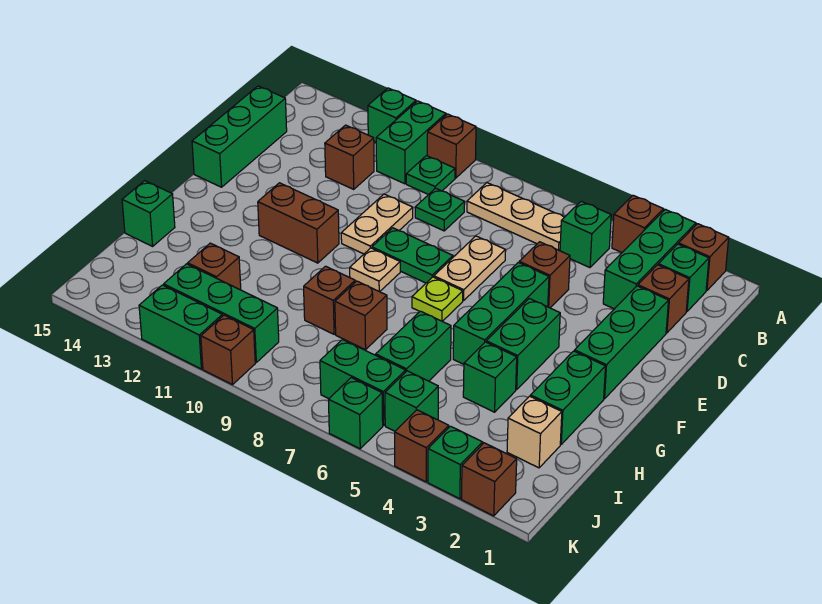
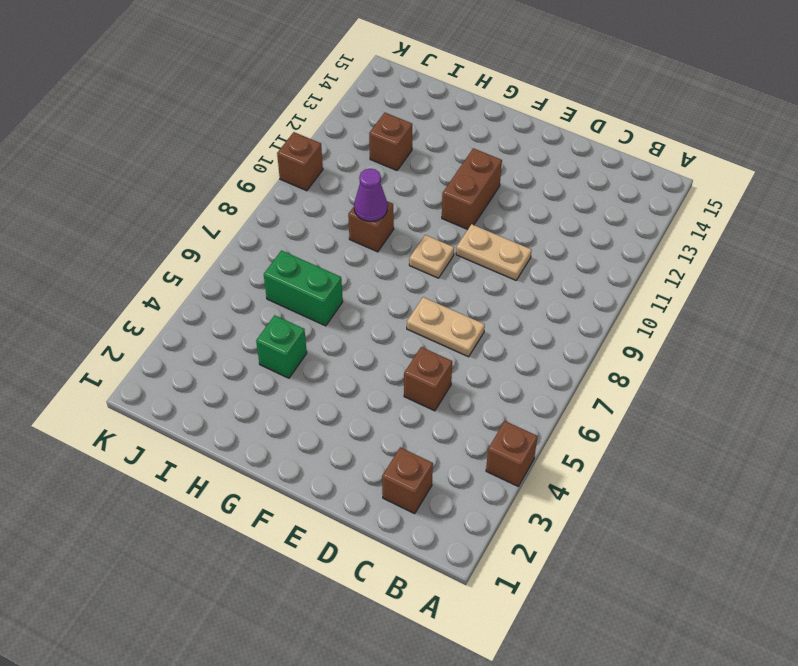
purple 1x1 cone [354,169,387,221] -> none
none -> brown 1x1 brick [679,224,729,291]
none -> green 1x3 brick [603,209,696,309]
none -> brown 1x1 brick [427,114,476,178]
none -> green 1x2 brick [376,101,446,184]

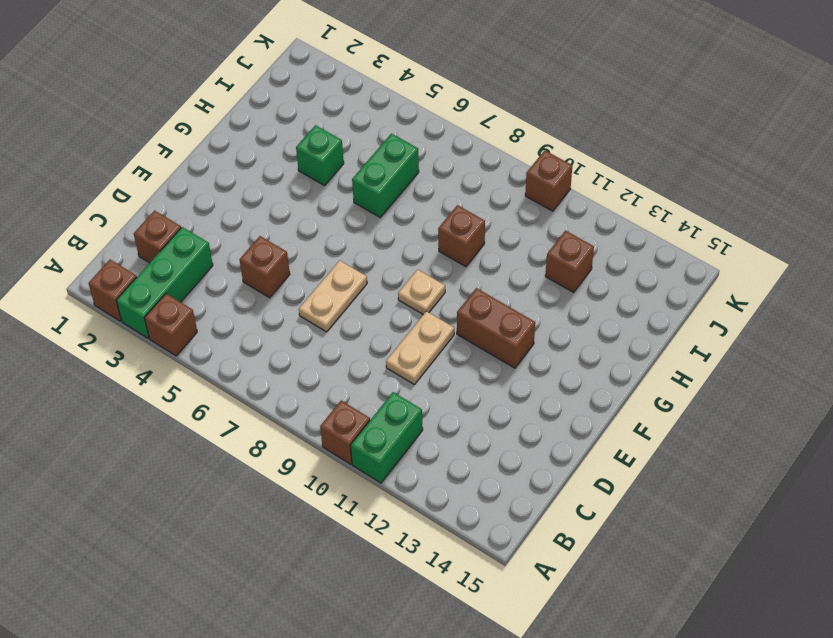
none -> green 1x1 brick [368,88,416,142]
none -> green 1x1 brick [658,244,709,312]
none -> green 1x1 brick [560,201,611,268]
none -> tan 1x3 plate [467,183,564,251]

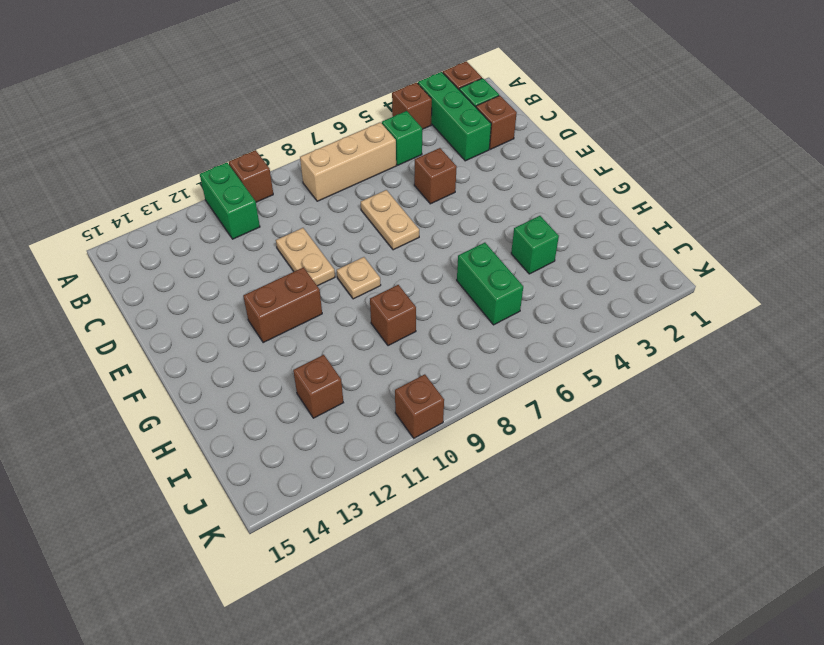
tan 1x3 brick [300,122,396,201] -> tan 1x3 plate [467,183,564,251]
none -> green 1x1 brick [368,88,416,142]
none -> green 1x1 plate [406,156,455,195]
none -> green 1x1 plate [415,188,465,231]
none -> brown 1x1 brick [325,125,374,189]

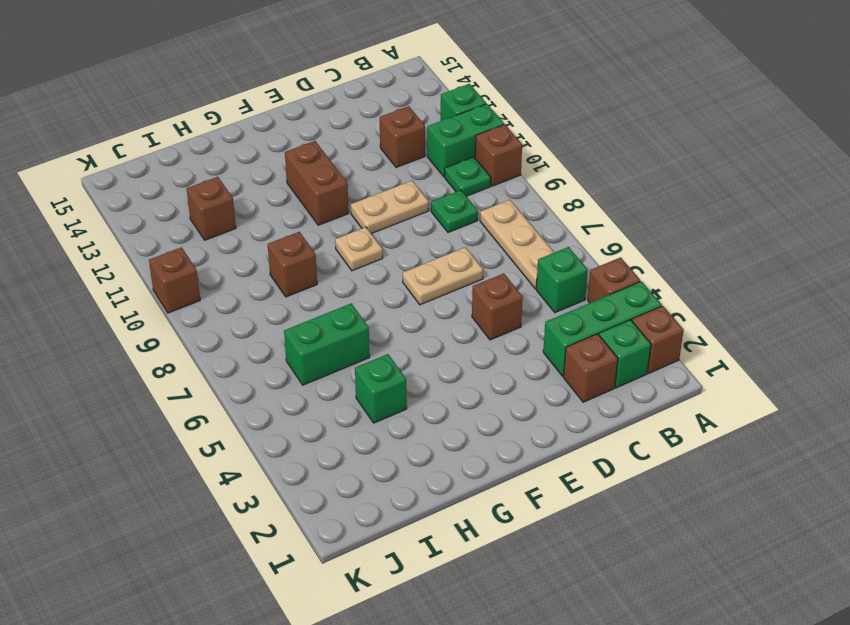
none -> green 1x3 brick [192,86,287,187]
none -> green 1x3 brick [575,286,669,399]
none -> green 1x3 brick [453,262,549,364]
none -> green 1x2 plate [372,228,453,283]

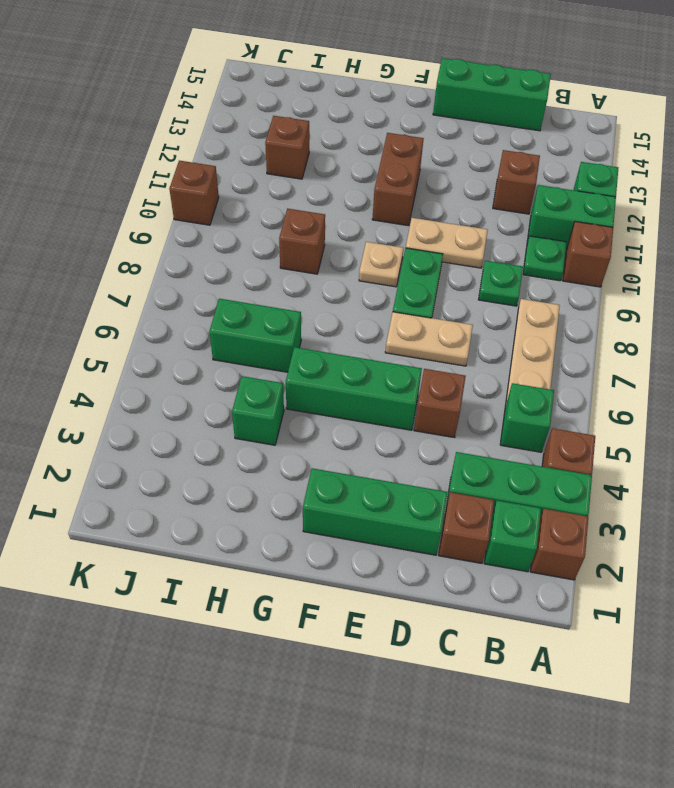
none -> green 1x2 brick [486,299,560,390]
none -> lime 1x1 plate [412,277,463,321]
none -> green 1x2 brick [531,351,606,444]
none -> brown 1x1 brick [335,281,387,350]

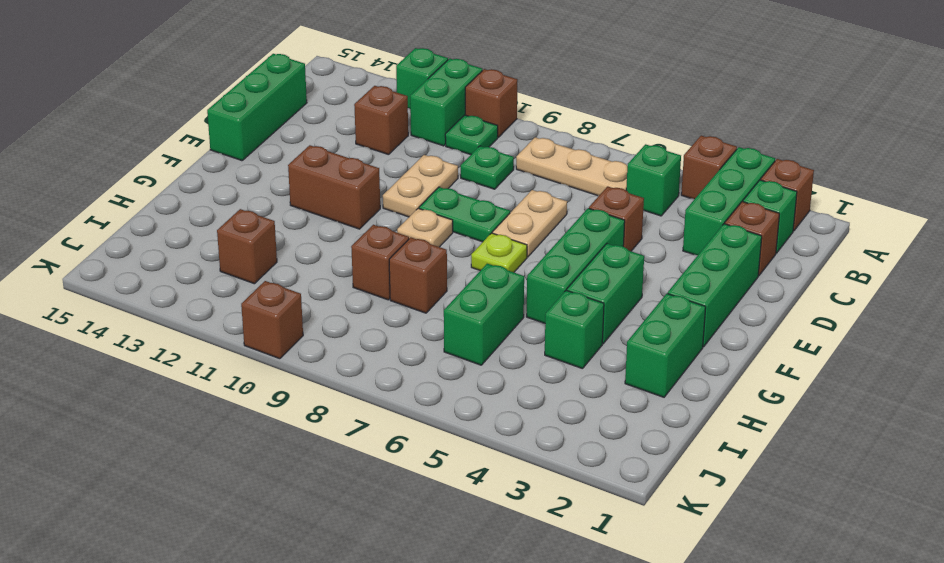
none -> green 1x1 brick [122,181,175,246]
none -> tan 1x1 brick [507,396,562,468]
none -> green 1x1 brick [385,371,438,431]
none -> green 1x2 brick [320,340,406,426]

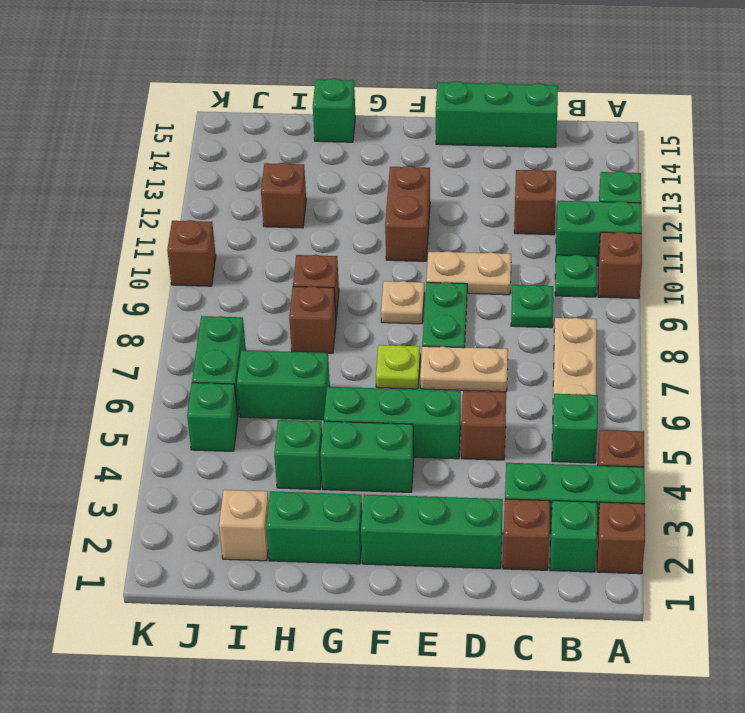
none -> green 1x3 brick [164,264,279,362]
none -> brown 1x1 brick [462,443,517,516]
none -> green 1x1 brick [428,426,483,499]
none -> brown 1x1 brick [395,410,449,482]

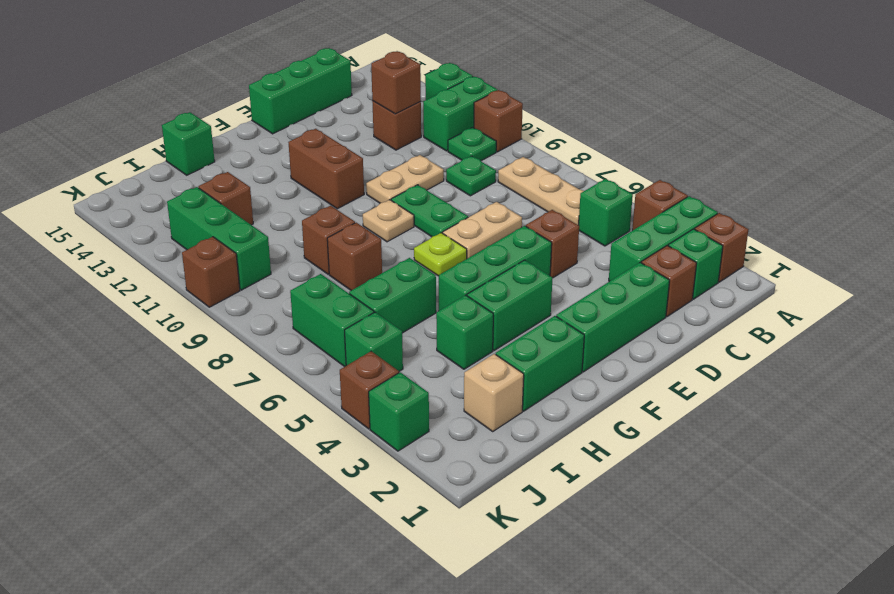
brown 1x1 brick [371,51,421,114] -> brown 1x1 brick moved to [462,443,517,516]
none -> green 1x1 brick [329,378,383,449]
none -> green 1x2 brick [139,285,222,369]

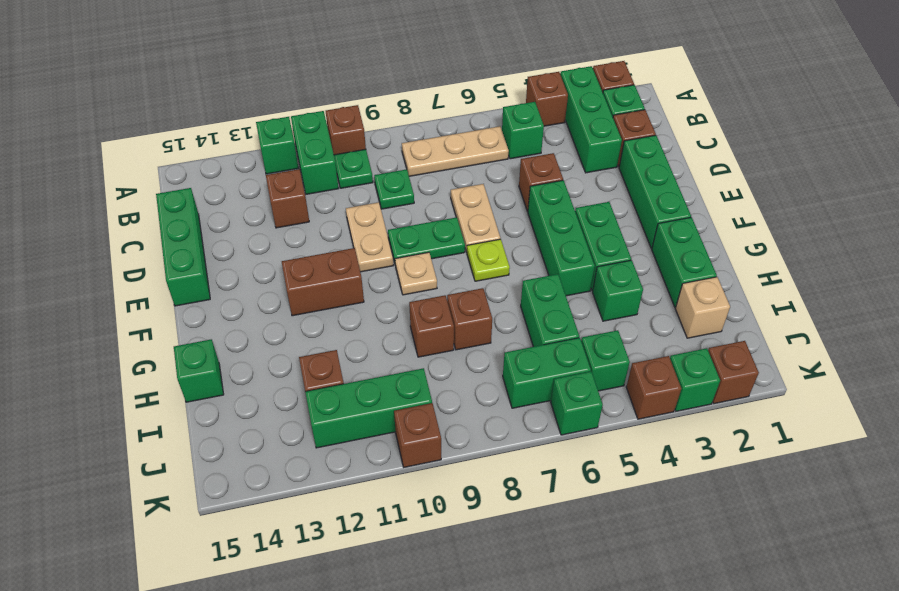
none -> green 1x2 brick [139,285,222,369]

